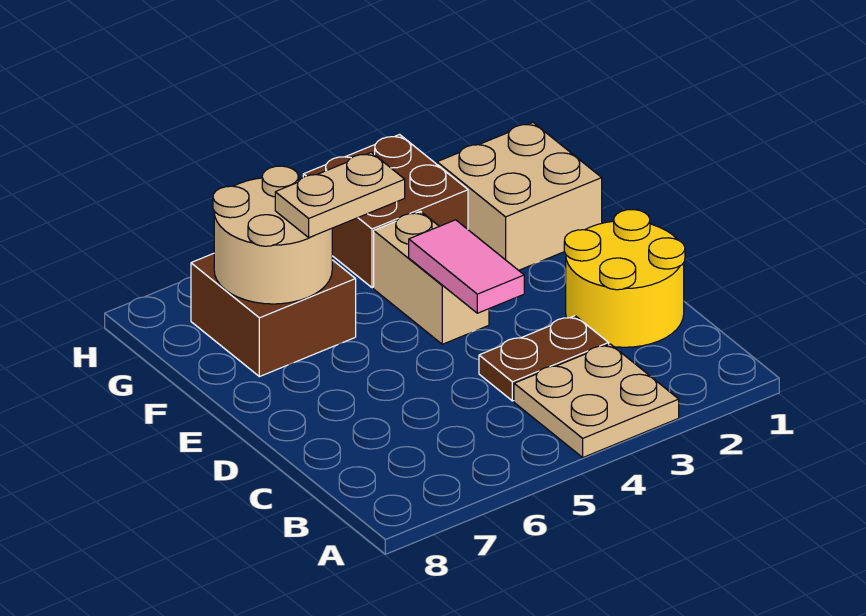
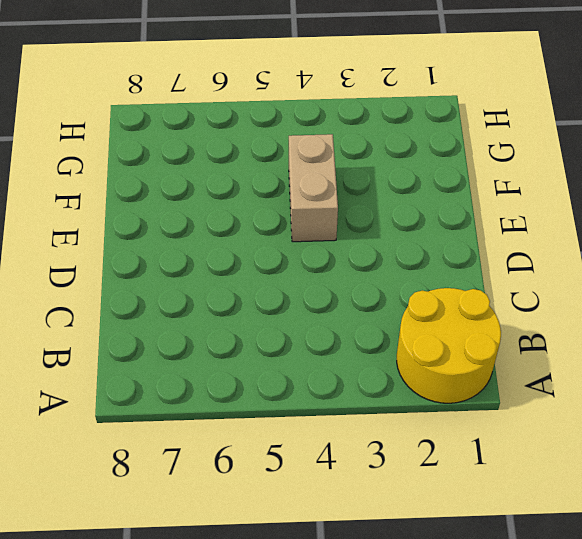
yellow 2x2 round brick [397,288,501,403] -> yellow 2x2 round brick moved to [564,210,685,347]
none -> tan 2x2 plate [514,344,679,457]
none -> brown 1x2 plate [479,316,609,401]

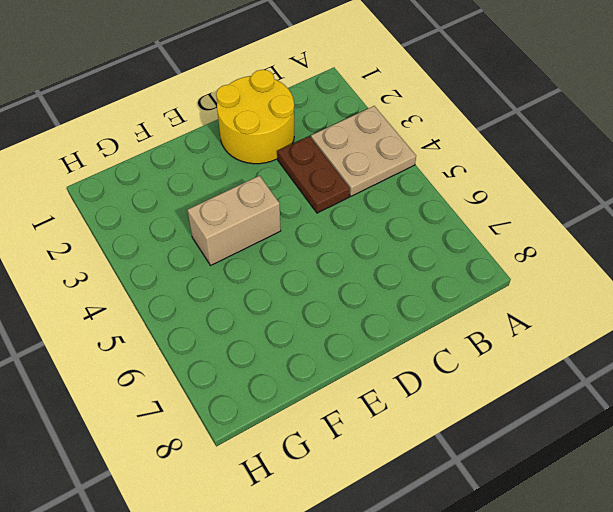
none -> tan 2x2 brick [437,123,602,270]
none -> brown 2x2 brick [191,253,356,377]

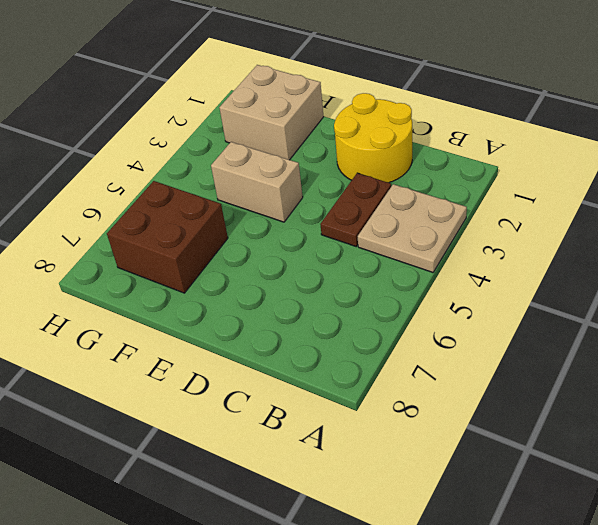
none -> brown 2x2 brick [303,135,468,288]
none -> pink 1x2 tile [409,220,524,313]

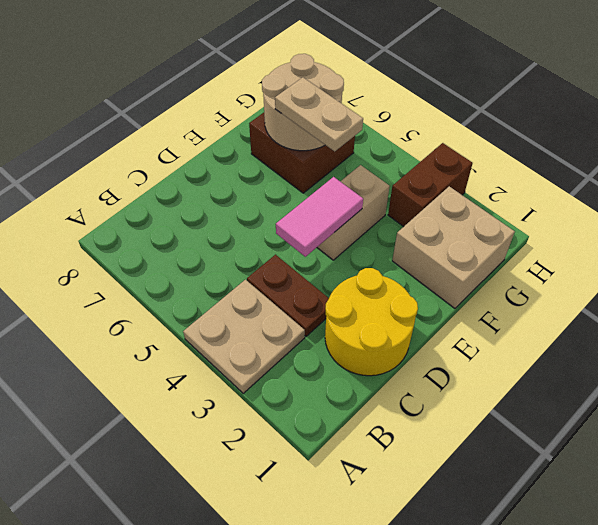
brown 1x2 brick [388,143,473,227] -> brown 2x2 brick [303,135,468,288]

